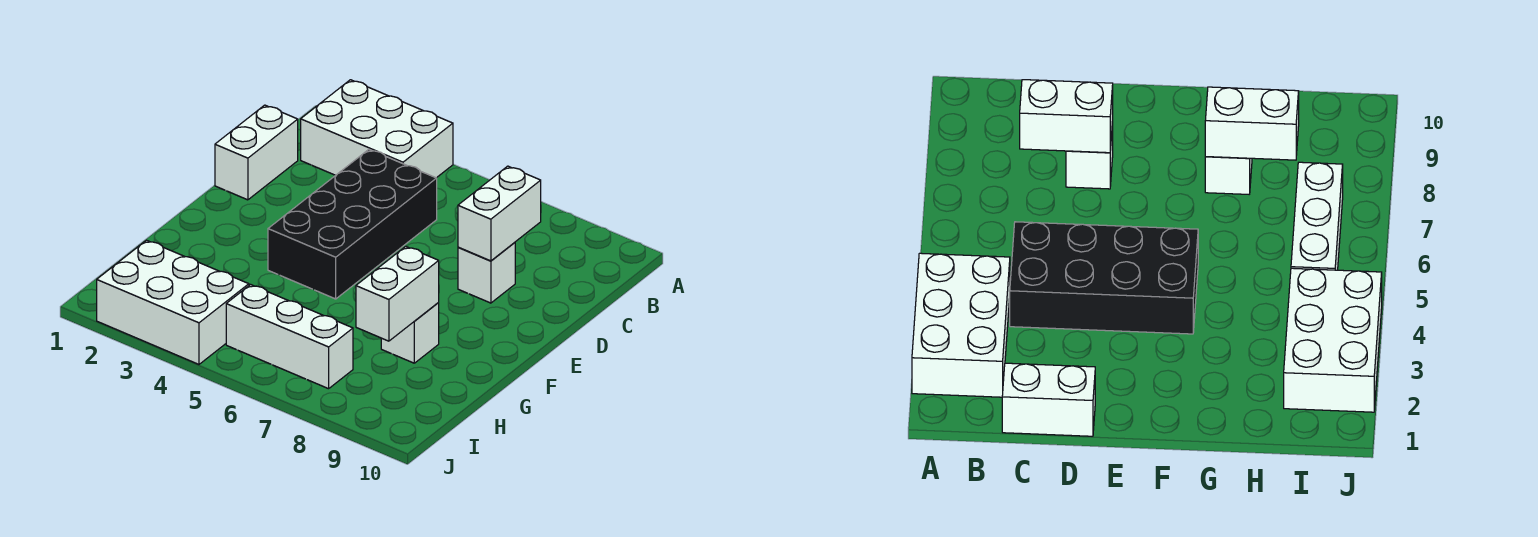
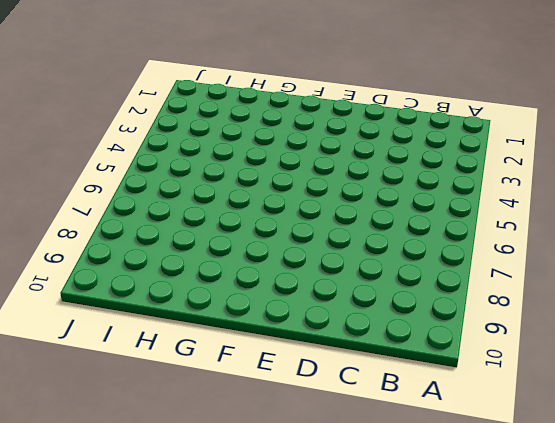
none -> white 2x3 brick [301,80,453,178]
none -> white 1x2 brick [215,105,298,200]

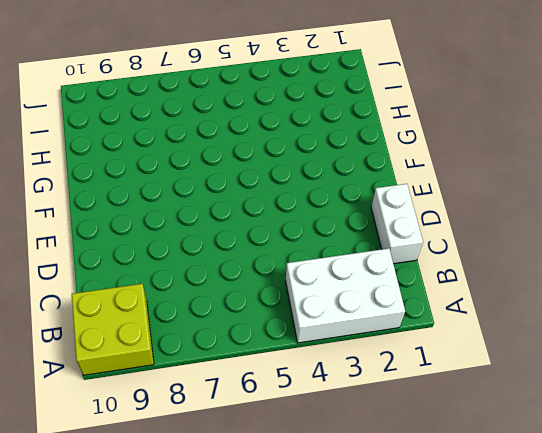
lime 2x2 brick [72,284,154,375] -> none
none -> black 2x4 brick [268,150,437,299]
none -> white 1x1 brick [458,242,515,303]

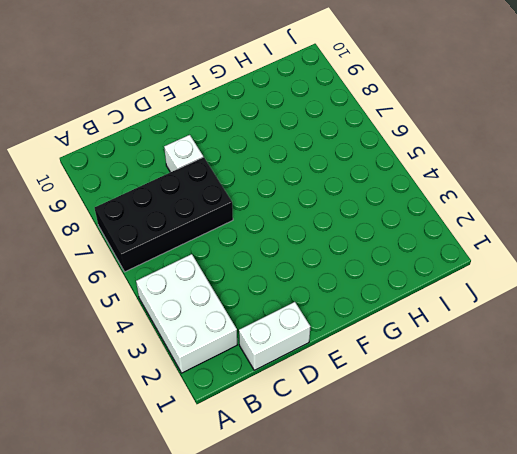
black 2x4 brick [95,157,233,272] -> black 2x4 brick moved to [268,150,437,299]
none -> white 1x1 brick [381,303,439,363]
none -> white 2x3 brick [97,240,249,364]

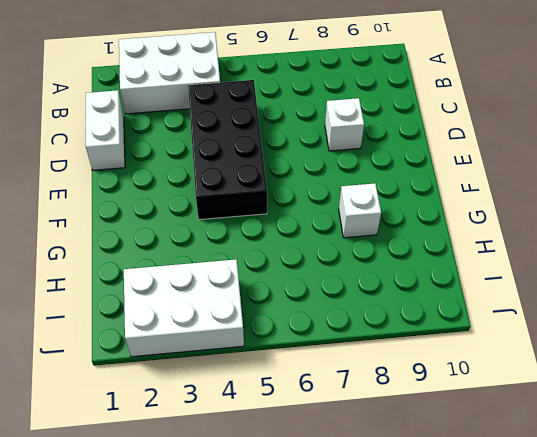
none -> white 1x3 brick [226,285,353,389]
none -> white 1x2 brick [458,166,541,261]

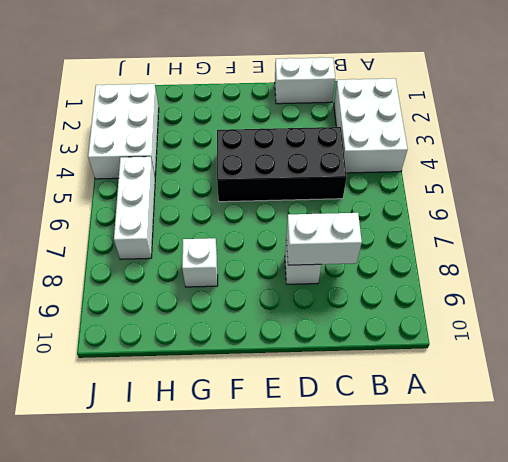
none -> white 1x2 brick [356,247,439,341]

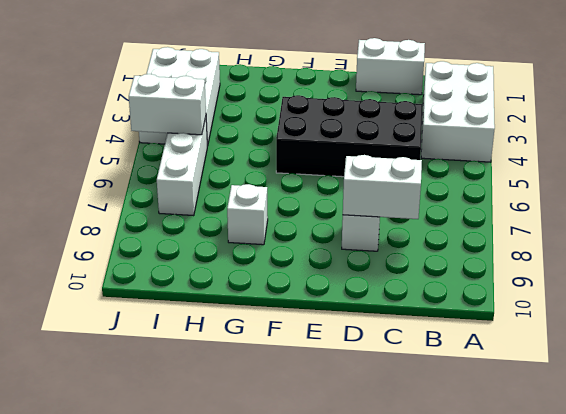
white 1x2 brick [129,74,206,135] -> white 1x2 brick moved to [356,247,439,341]

